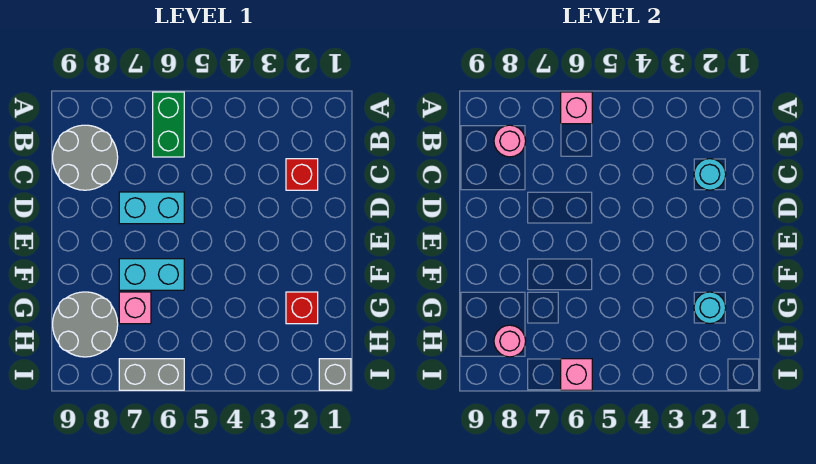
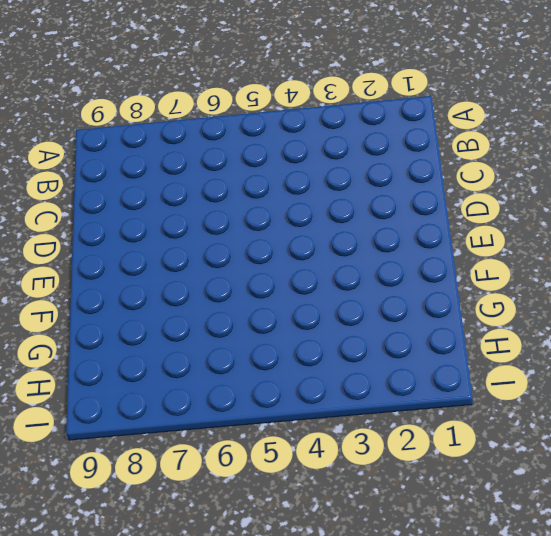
none -> green 1x2 brick [153,92,184,157]
none -> grey 2x2 round brick [53,125,118,190]
none -> red 1x1 brick [286,159,318,190]

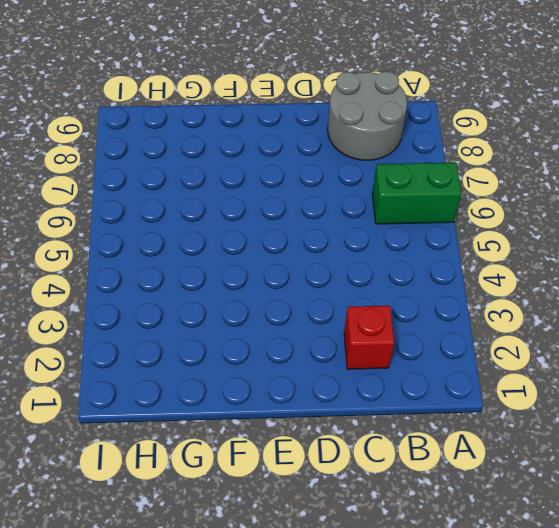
none -> cyan 1x2 brick [119,192,184,224]
none -> cyan 1x2 brick [119,259,184,290]
none -> red 1x1 brick [286,292,318,324]

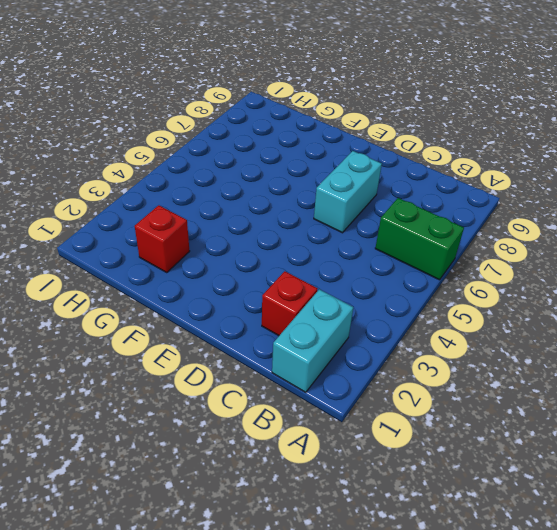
cyan 1x2 brick [272,289,353,392] -> cyan 1x2 brick moved to [119,259,184,290]
none -> grey 2x2 round brick [53,125,118,190]
none -> pink 1x1 brick [119,292,151,324]
none -> grey 2x2 round brick [53,292,118,357]

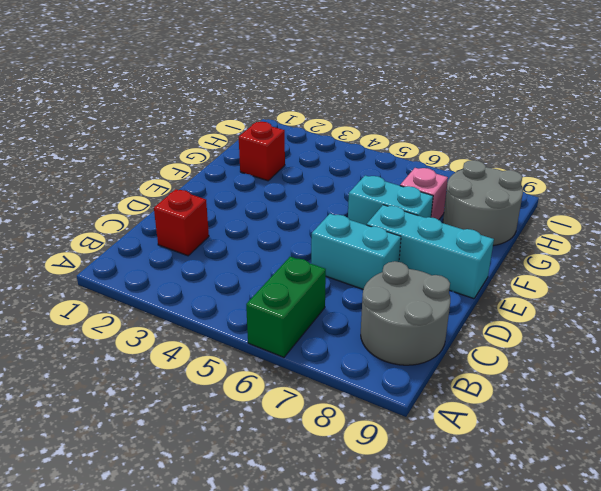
cyan 1x3 brick [367,205,494,299] -> none
none -> grey 1x1 brick [319,359,351,390]
none -> grey 1x2 brick [119,359,184,390]
none -> pink 1x1 brick [561,92,592,124]

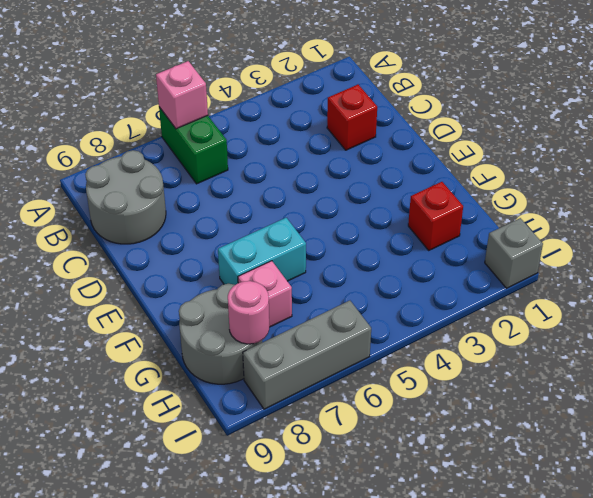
grey 1x3 brick [243,301,371,409] -> grey 1x2 brick [119,359,184,390]
none -> cyan 1x2 brick [119,192,184,224]
none -> pink 1x1 round brick [494,125,526,157]
none -> cyan 1x1 round brick [694,159,726,190]

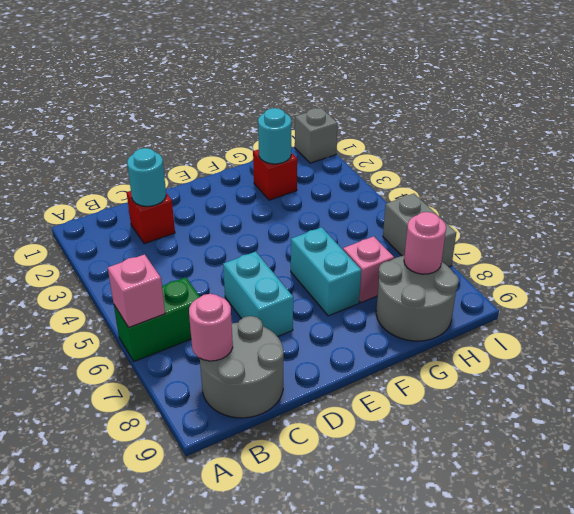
none -> pink 1x1 brick [561,359,592,390]

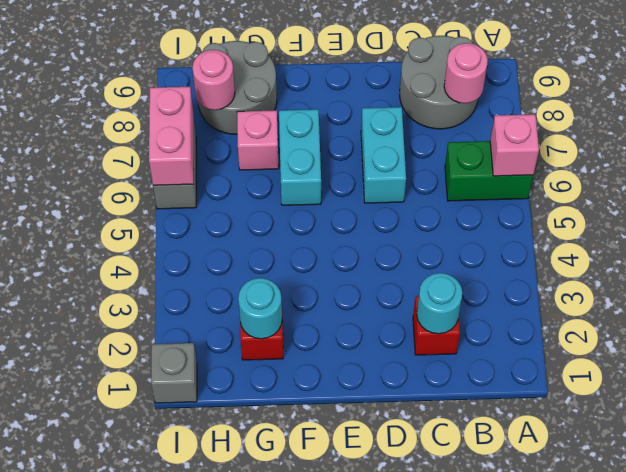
pink 1x2 brick [149,87,194,185] -> pink 1x1 brick [561,359,592,390]

